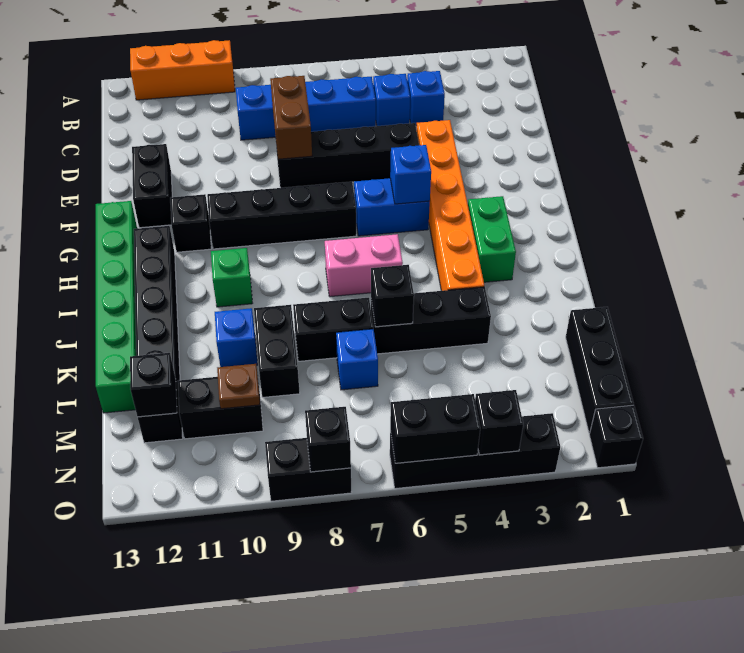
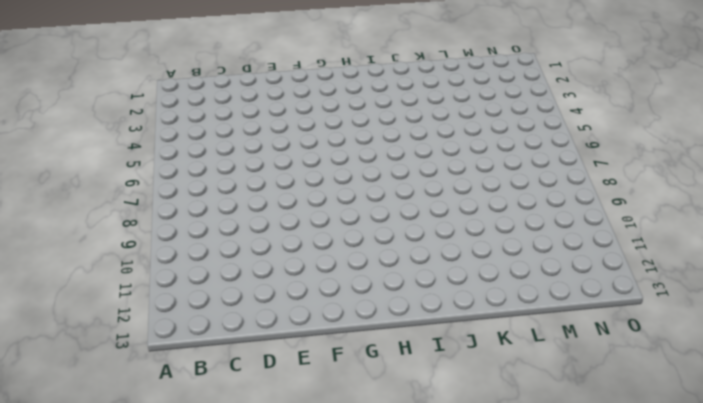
none -> orange 1x3 brick [130,40,235,100]
none -> blue 1x1 brick [407,71,445,125]
none -> blue 1x1 brick [373,74,410,126]
none -> blue 1x4 brick [236,77,376,140]

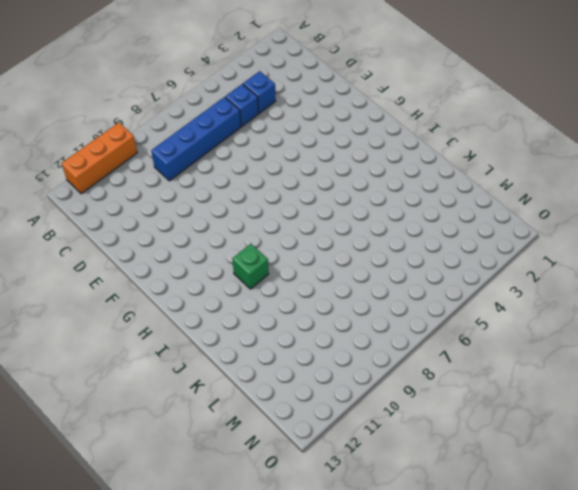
none -> orange 1x6 brick [417,120,484,291]
none -> black 1x4 brick [276,123,419,188]
none -> black 1x2 brick [132,144,172,228]
none -> blue 1x2 brick [354,178,430,236]

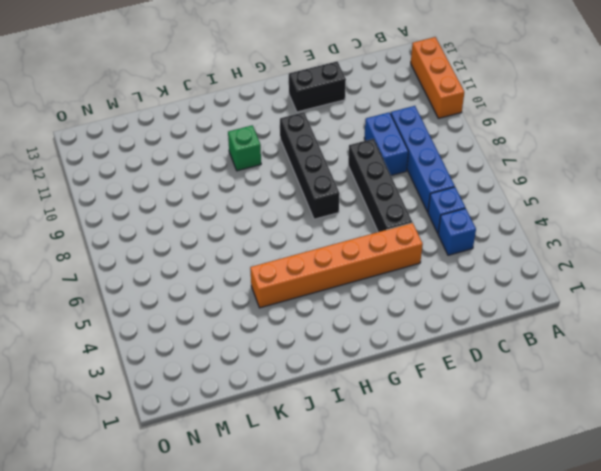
blue 1x2 brick [364,112,408,175] -> blue 1x2 brick moved to [354,178,430,236]
none -> black 1x1 brick [170,194,211,252]
none -> green 1x6 brick [96,201,137,413]
none -> green 1x2 brick [468,196,516,282]
none -> black 1x6 brick [134,226,183,443]

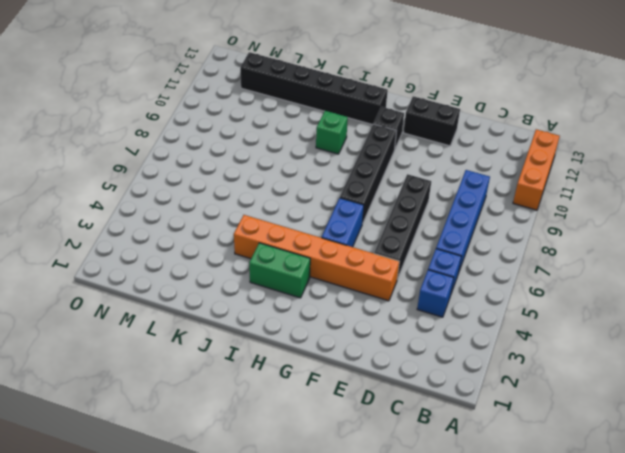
none -> green 1x6 brick [96,201,137,413]
none -> pink 1x2 brick [325,234,403,297]
none -> black 1x3 brick [371,287,491,354]
none -> black 1x2 brick [293,298,373,361]

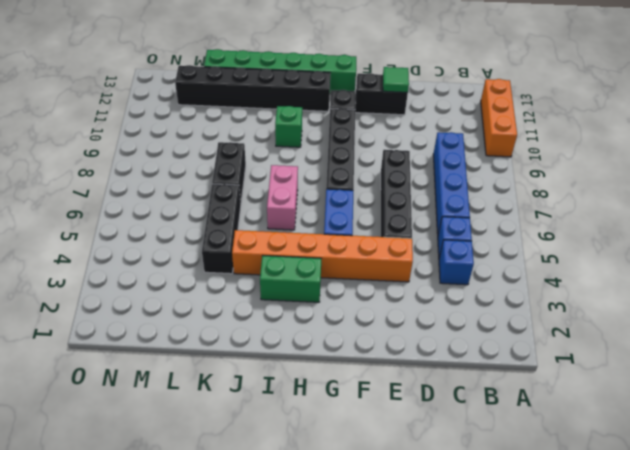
green 1x1 tile [383,67,409,92] -> none
none -> black 1x2 brick [254,305,300,397]
none -> blue 1x1 brick [215,308,258,367]
none -> black 1x3 brick [566,307,634,433]
none -> blue 1x1 brick [336,329,378,390]

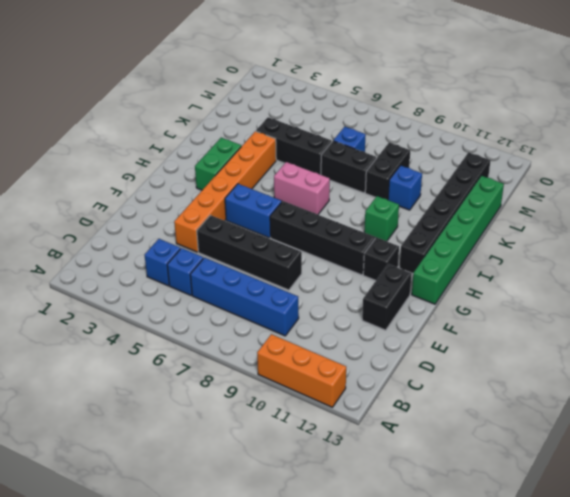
none -> black 1x3 brick [566,307,634,433]
none -> black 1x2 brick [178,377,263,439]
none -> black 1x1 brick [589,405,643,468]
none -> black 1x4 brick [390,413,560,489]

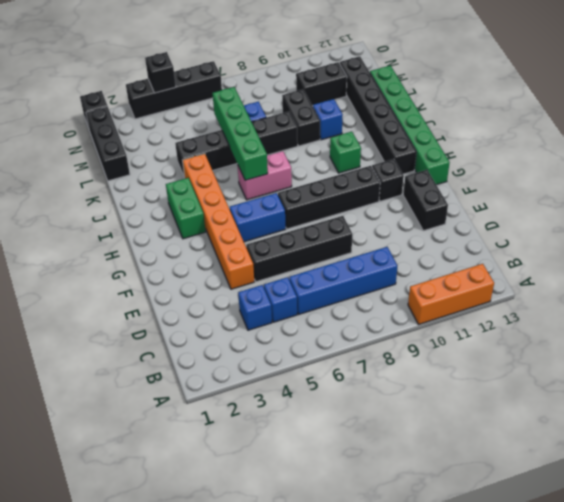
green 1x4 brick [213,87,268,180] -> black 1x1 brick [371,265,414,327]
none -> black 1x2 brick [265,438,352,501]
none -> brown 1x2 brick [270,76,312,159]
none -> blue 1x1 brick [390,145,431,204]
none -> brown 1x1 plate [217,364,260,409]

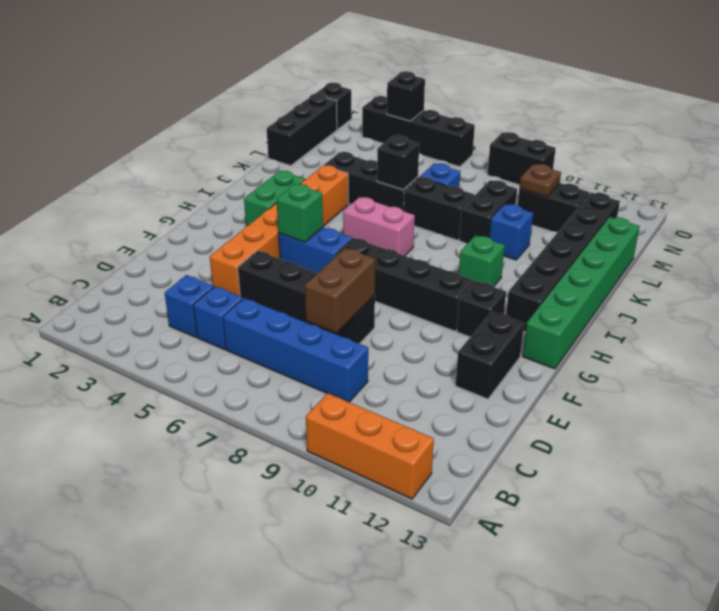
green 1x1 brick [277,184,323,242] -> blue 1x1 brick [390,145,431,204]
none -> black 1x1 brick [130,353,177,417]
none -> black 1x2 brick [390,394,480,463]
none -> black 1x1 brick [305,407,351,472]

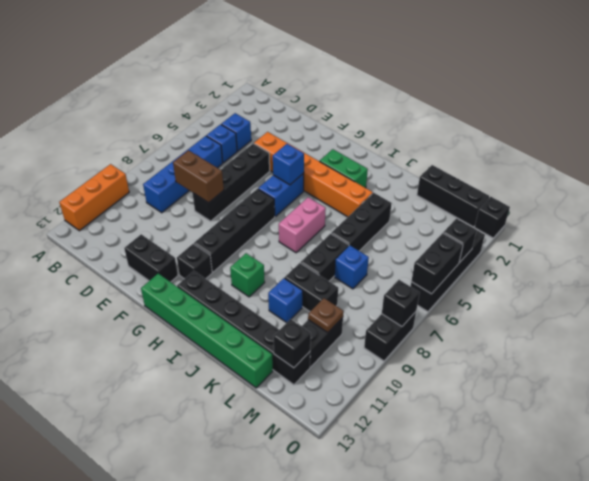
none -> black 1x1 brick [371,265,414,327]

